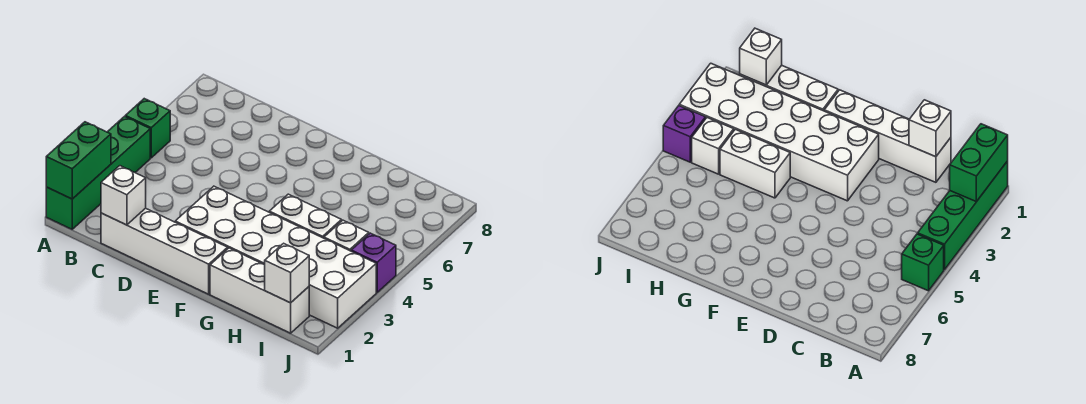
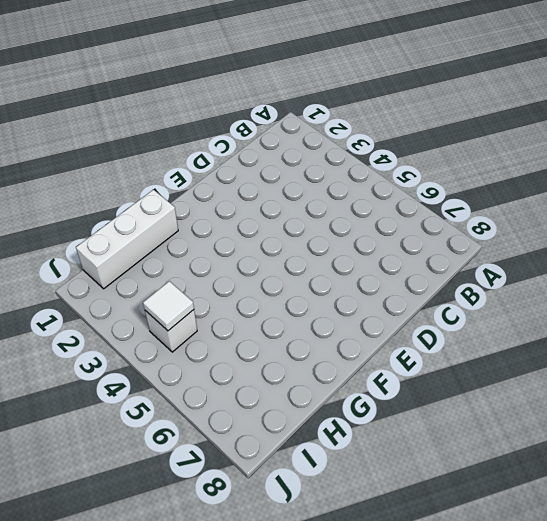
white 1x1 tile [143,281,194,331] -> none
none -> green 1x4 brick [46,117,150,229]
none -> green 1x1 brick [125,99,170,158]

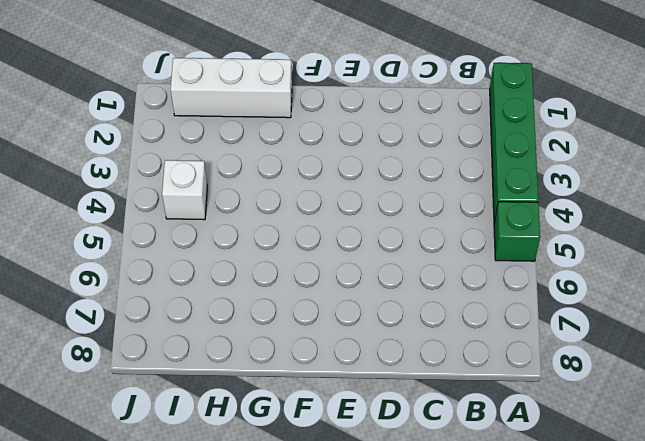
none -> white 1x4 brick [101,208,228,294]
none -> white 2x6 brick [175,186,376,328]

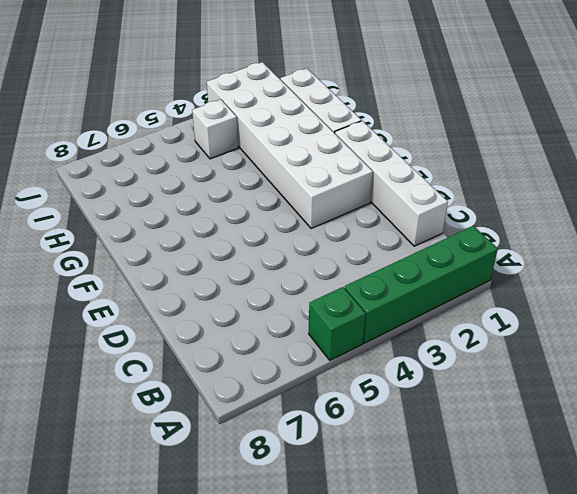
none -> white 1x2 brick [269,194,341,238]
none -> purple 1x1 brick [351,233,396,292]

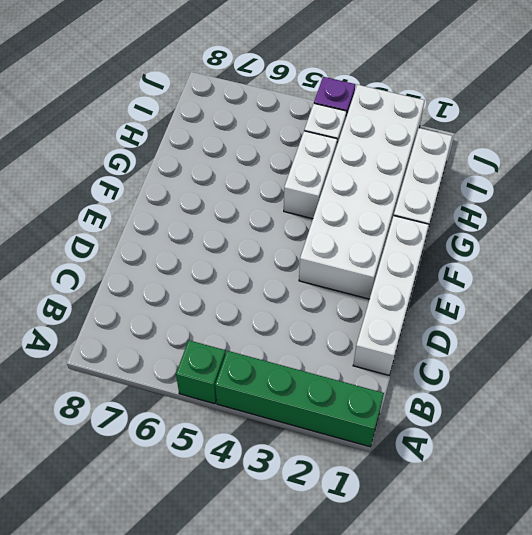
none -> green 1x2 brick [46,122,111,199]
none -> white 1x1 brick [101,166,146,225]

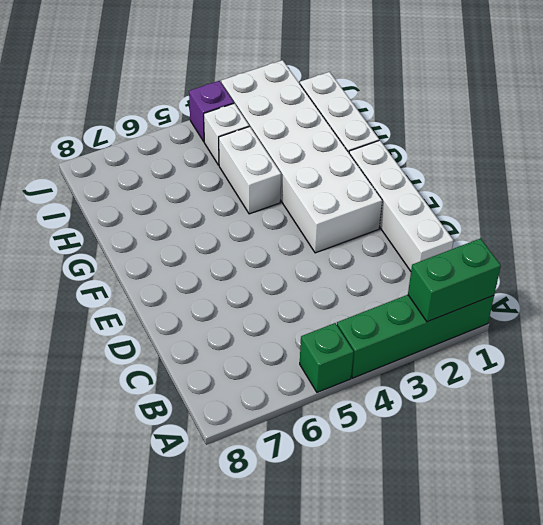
none -> white 1x1 brick [101,166,146,225]
none -> white 1x1 brick [265,243,309,303]

